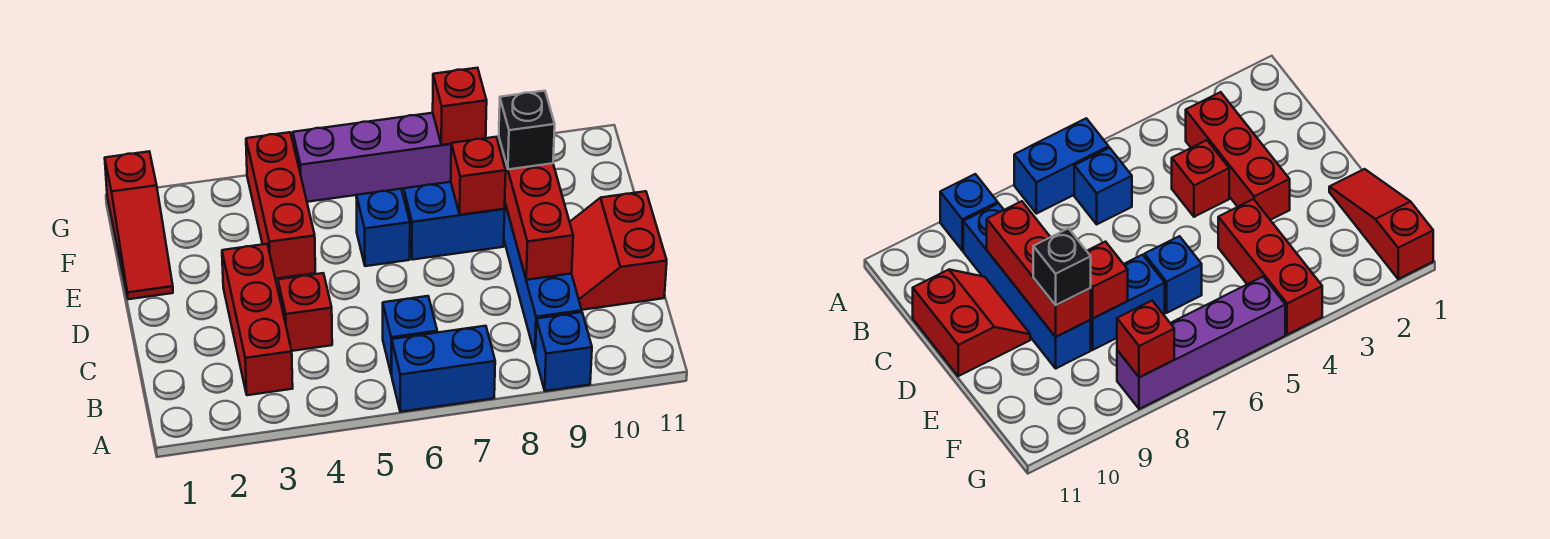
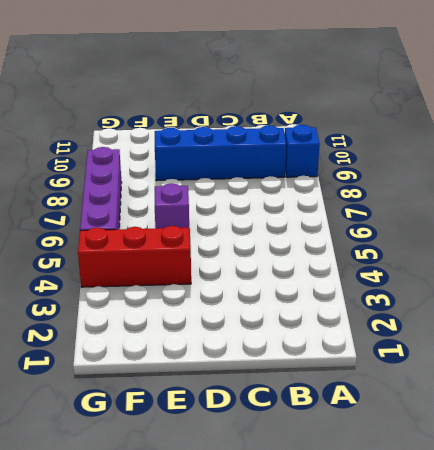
purple 1x1 brick [155,183,189,229] -> blue 1x1 brick [356,189,410,266]
none -> blue 1x2 brick [391,326,495,412]
none -> red 1x3 brick [222,244,293,395]
none -> blue 1x1 brick [383,296,437,374]

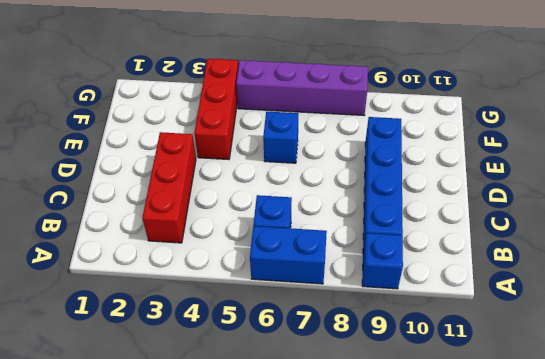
none -> red 1x1 brick [278,273,332,351]
none -> red 2x2 slope [570,191,667,310]
none -> red 1x3 slope [105,152,173,299]

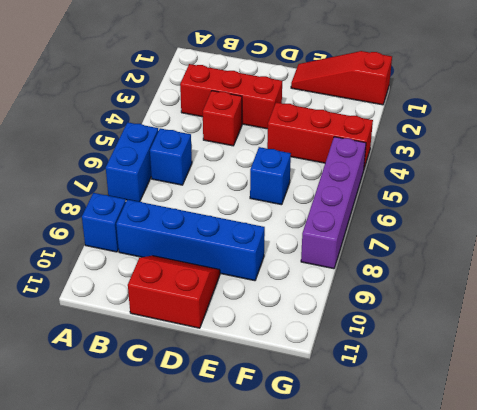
none -> blue 1x2 brick [404,182,505,260]
none -> red 1x3 brick [499,139,573,280]
none -> red 1x1 brick [451,137,506,215]

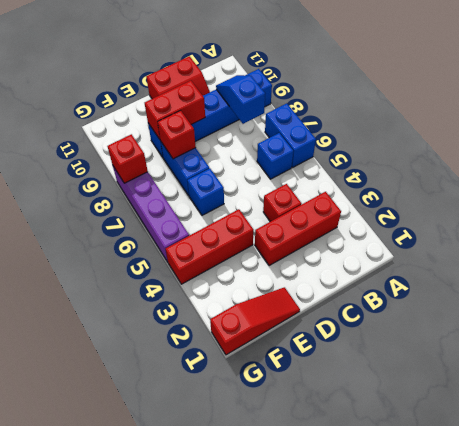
blue 1x2 slope [216,75,265,124] -> none
red 1x2 brick [145,81,205,139] -> red 1x3 brick [499,139,573,280]
none -> black 1x1 brick [499,91,555,169]

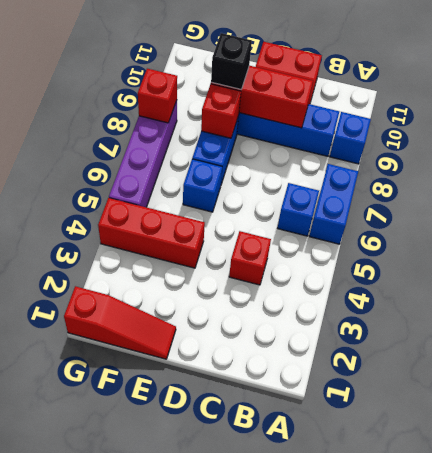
none -> red 1x3 brick [222,244,293,395]

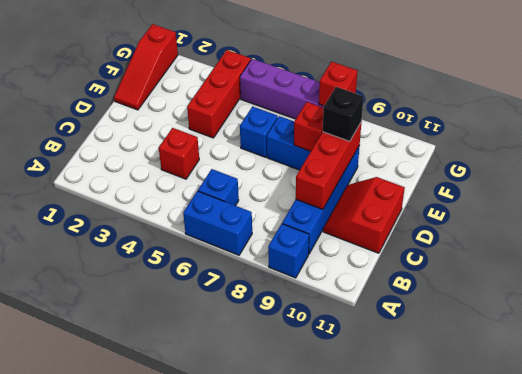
none -> red 1x3 brick [222,244,293,395]

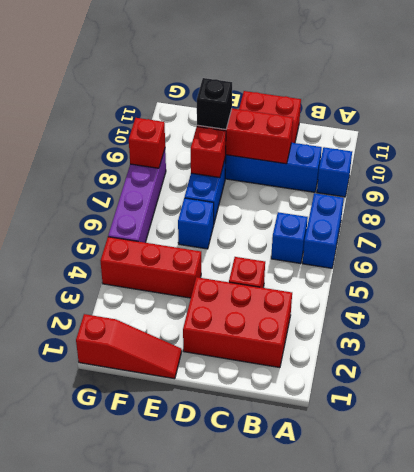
red 2x3 brick [183,277,292,368] -> red 1x3 brick [222,244,293,395]

